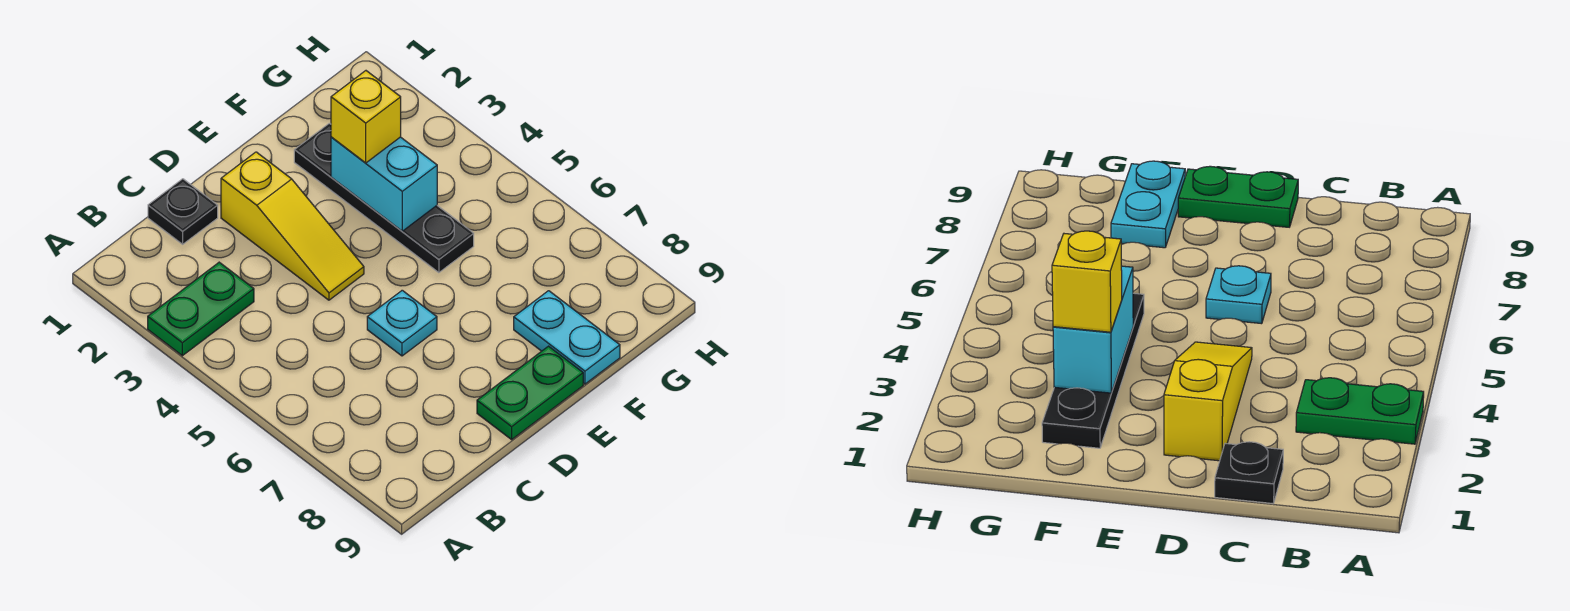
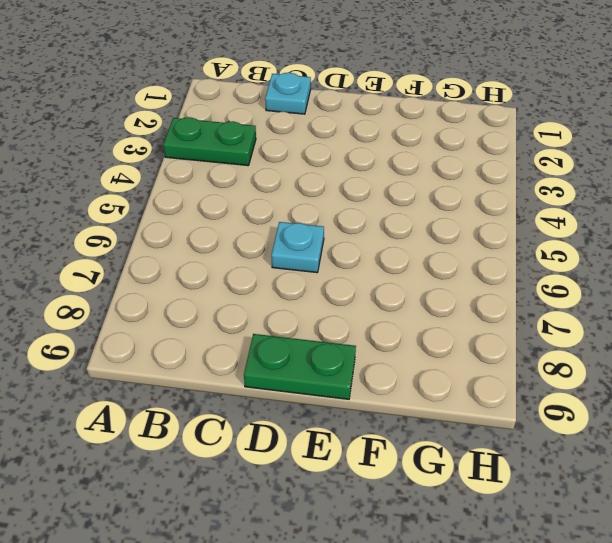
cyan 1x1 plate [265,73,311,114] -> black 1x1 plate [148,179,218,244]
none -> yellow 1x3 slope [221,152,364,300]
none -> black 1x4 plate [294,123,474,273]

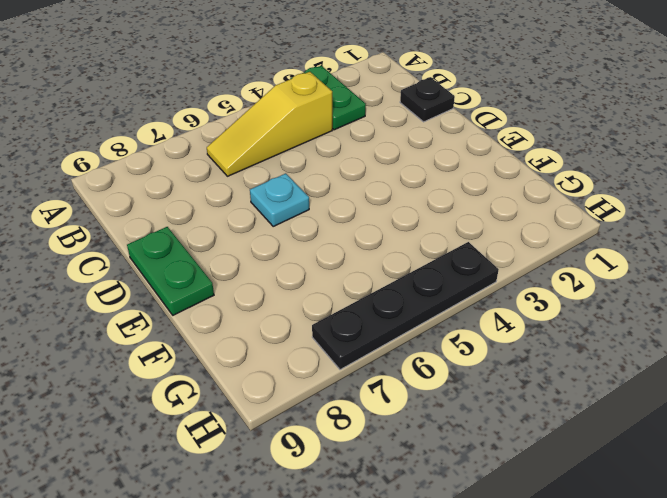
yellow 1x3 slope [207,72,332,176] -> yellow 1x3 slope moved to [221,152,364,300]
black 1x4 plate [312,242,499,370] -> black 1x4 plate moved to [294,123,474,273]
none -> cyan 1x2 plate [514,291,620,384]
none -> cyan 1x2 brick [331,137,437,231]

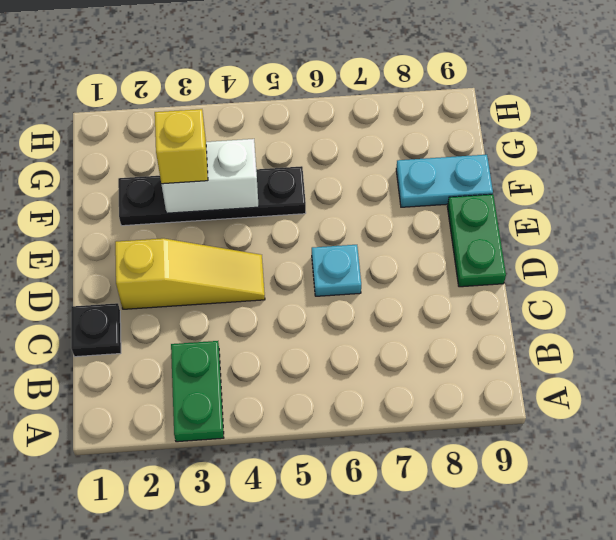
white 1x2 brick [161,139,259,213] -> cyan 1x2 brick [331,137,437,231]

